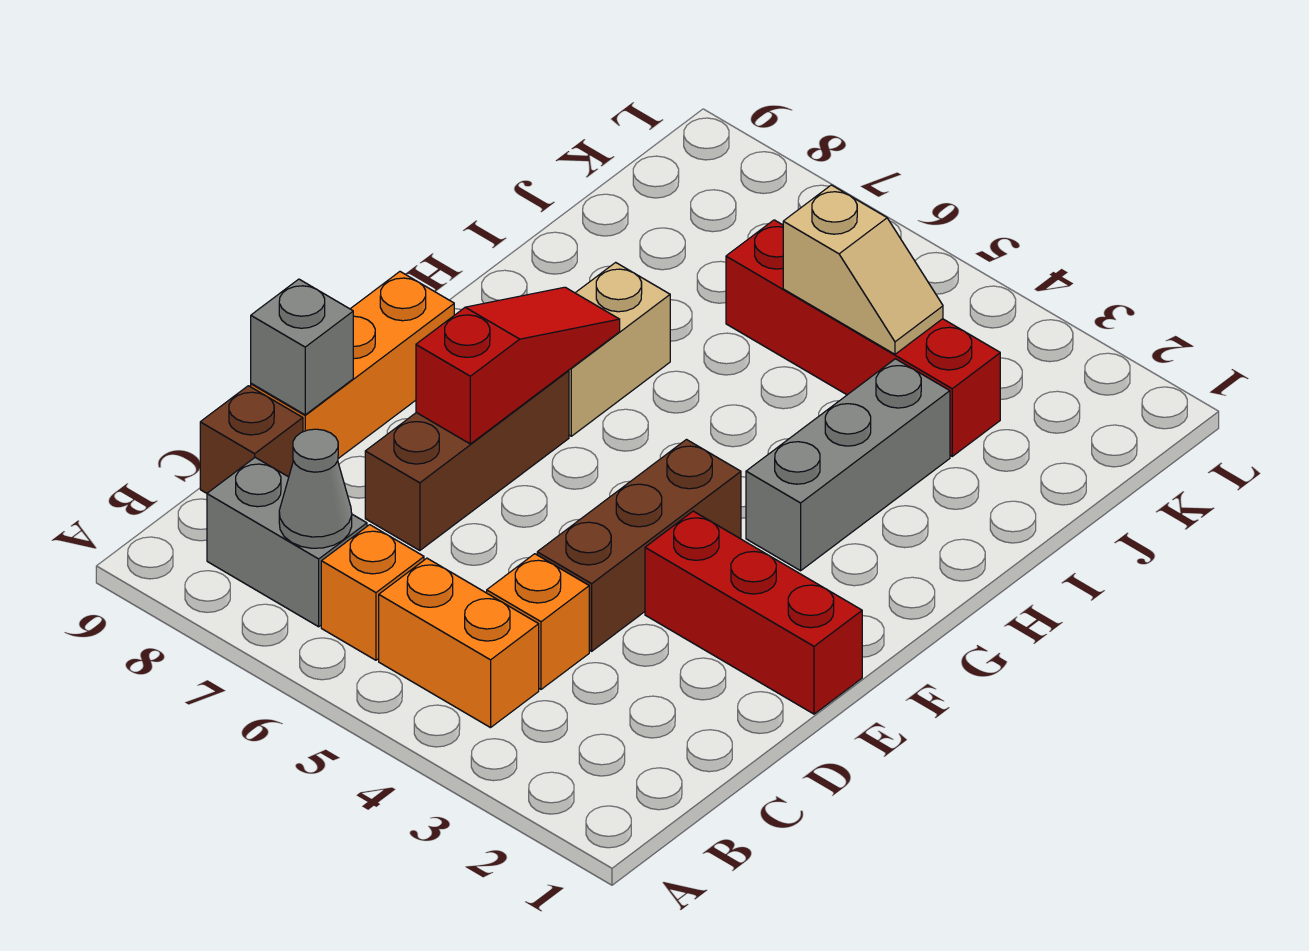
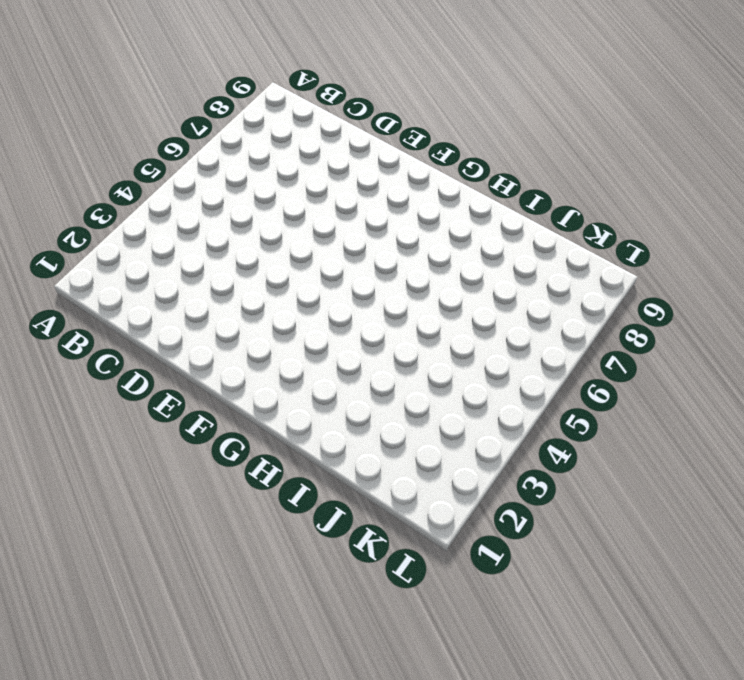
none -> orange 1x2 brick [379,558,539,728]
none -> orange 1x1 brick [321,525,424,660]
none -> grey 1x2 brick [207,458,367,627]

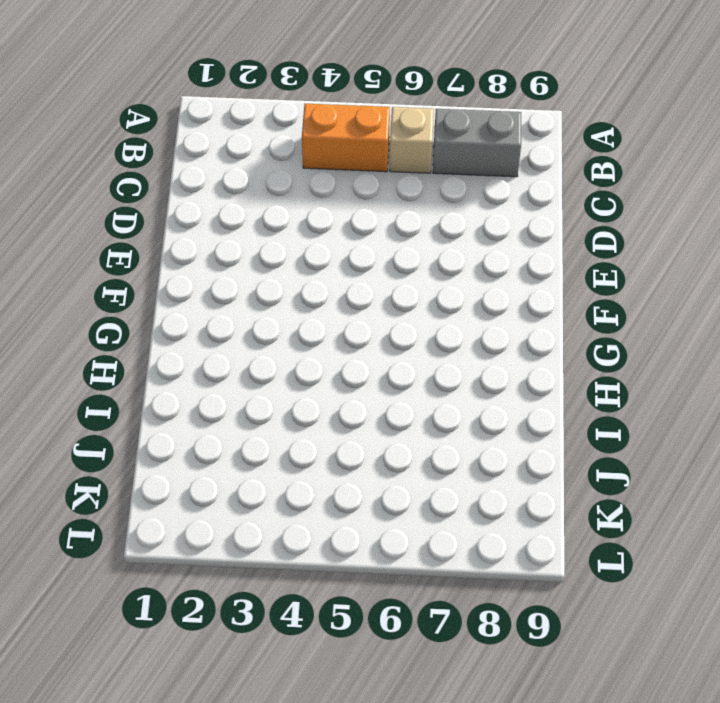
tan 1x1 brick [390,107,434,173] -> orange 1x1 brick [321,525,424,660]
none -> orange 1x1 brick [487,554,589,689]
none -> brown 1x1 brick [200,386,303,493]
none -> brown 1x3 brick [537,440,741,651]

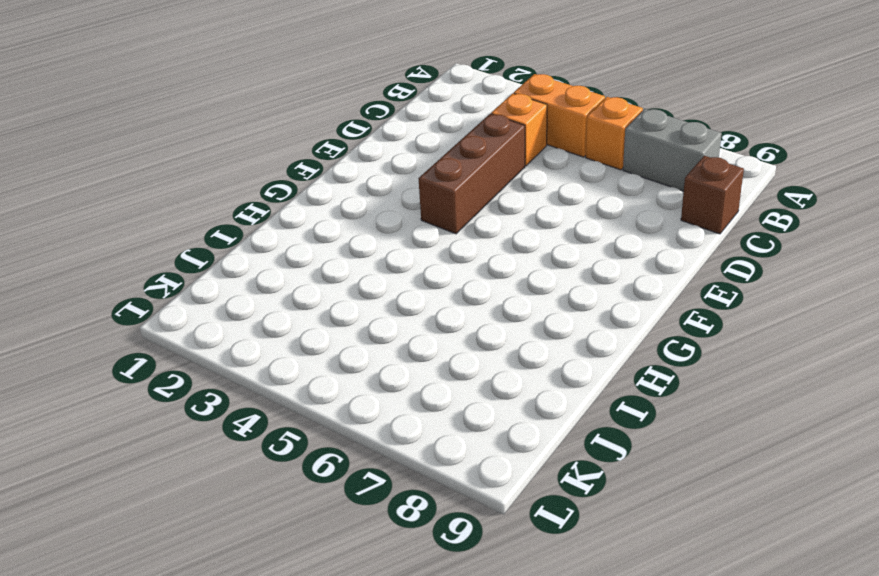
none -> brown 1x3 brick [365,370,569,551]
none -> orange 1x3 brick [251,272,454,459]
none -> red 1x3 brick [645,511,862,714]

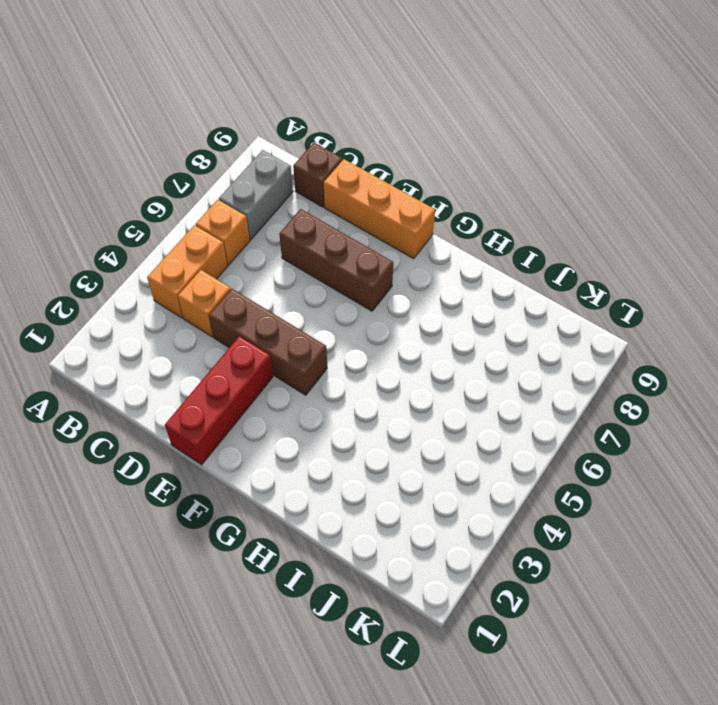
none -> grey 1x3 brick [746,359,950,571]
none -> tan 1x2 brick [569,262,670,436]
none -> red 1x4 brick [726,220,1000,456]

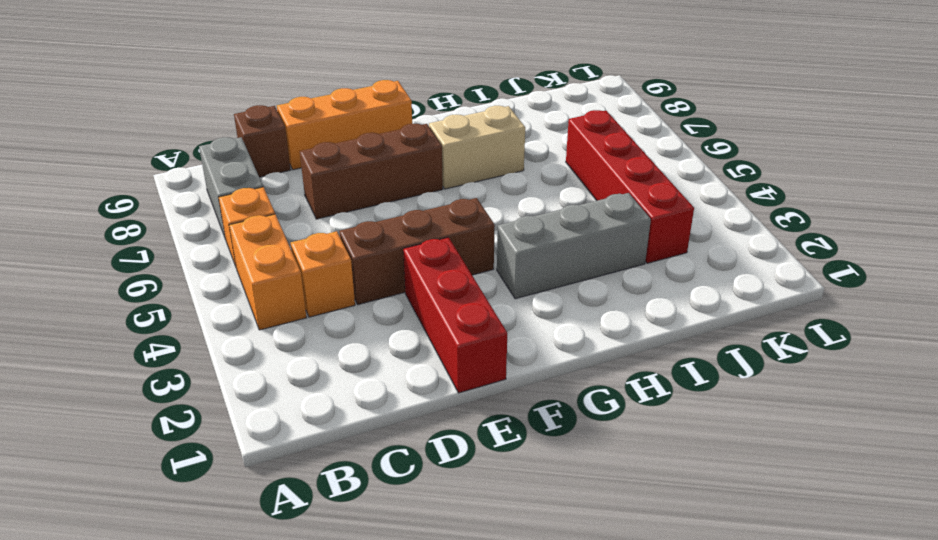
none -> grey 1x1 cone [279,429,352,548]
none -> grey 1x1 brick [251,279,353,415]
none -> red 1x3 slope [416,287,620,444]

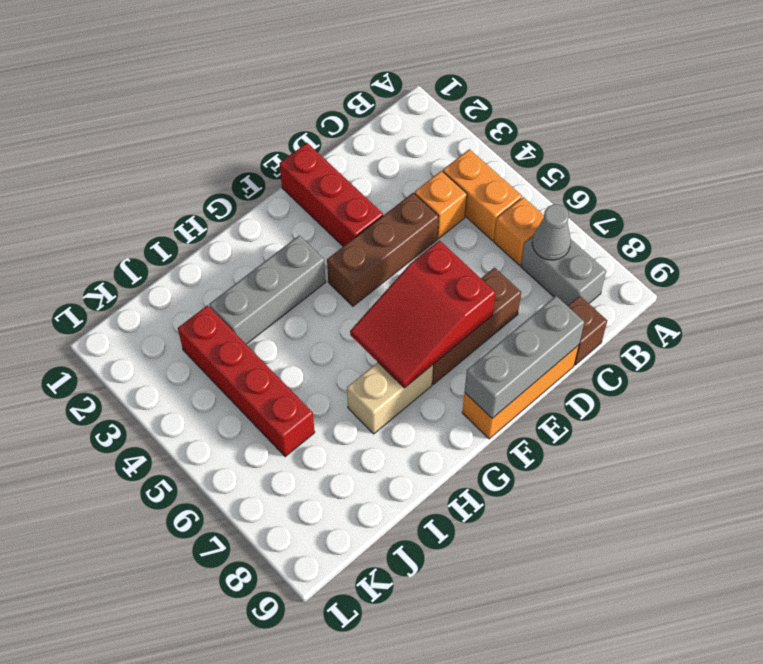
grey 1x3 brick [465,296,584,418] -> grey 1x1 brick [251,279,353,415]
red 2x3 slope [350,240,495,388] -> red 1x3 slope [416,287,620,444]
none -> tan 1x2 slope [783,185,943,354]

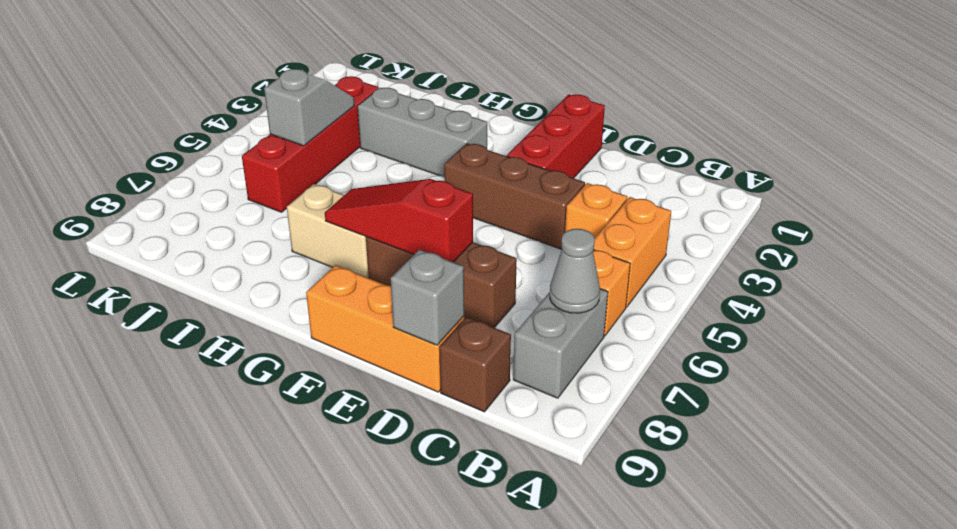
grey 1x2 slope [264,69,354,146] -> tan 1x2 slope [783,185,943,354]

